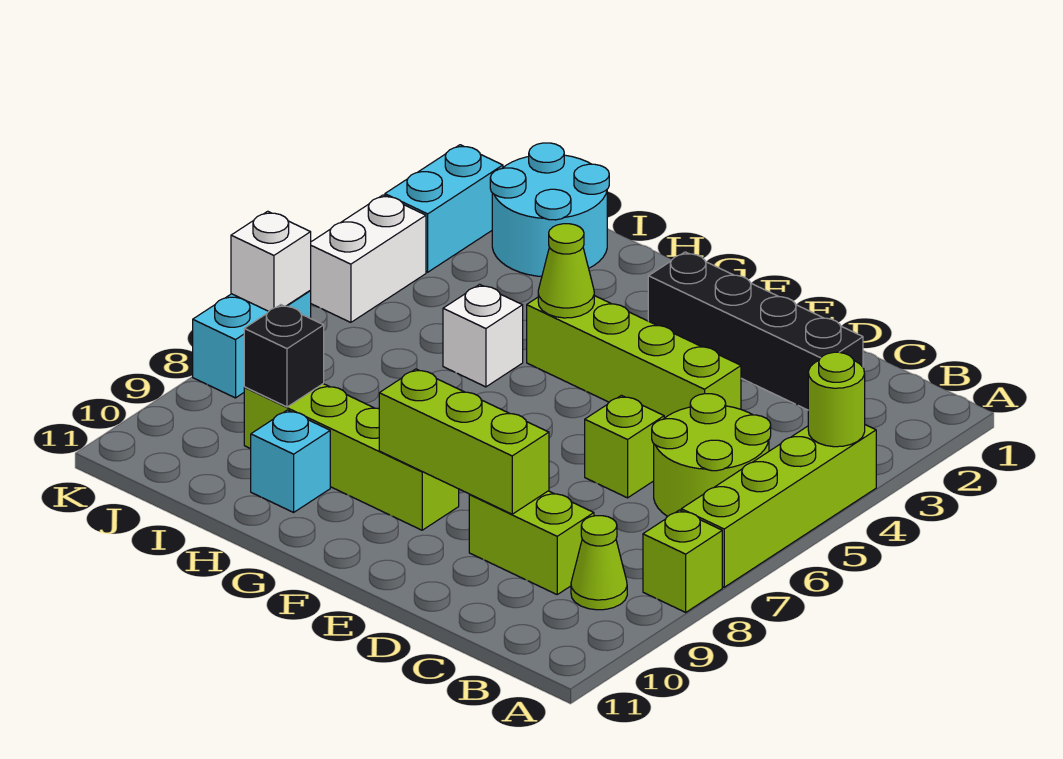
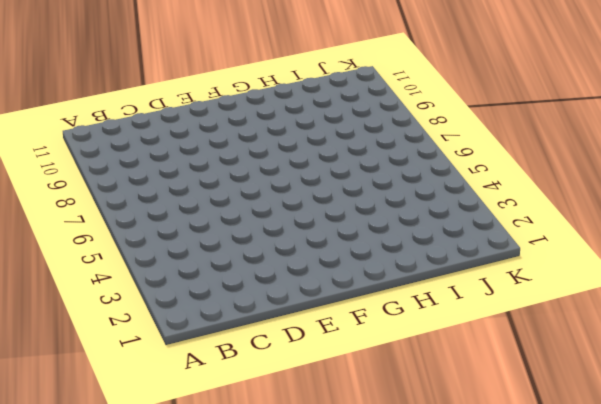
none -> lime 1x4 brick [681,425,876,587]
none -> lime 1x1 brick [643,510,722,612]
none -> lime 2x2 round brick [652,394,771,517]

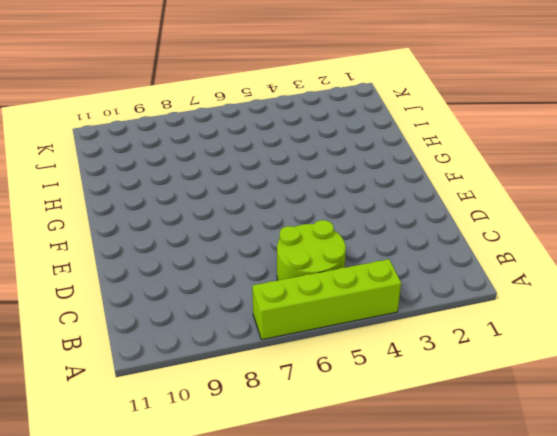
none -> lime 1x1 brick [643,510,722,612]
none -> lime 1x1 cone [571,516,627,610]
none -> black 1x4 brick [648,252,863,410]

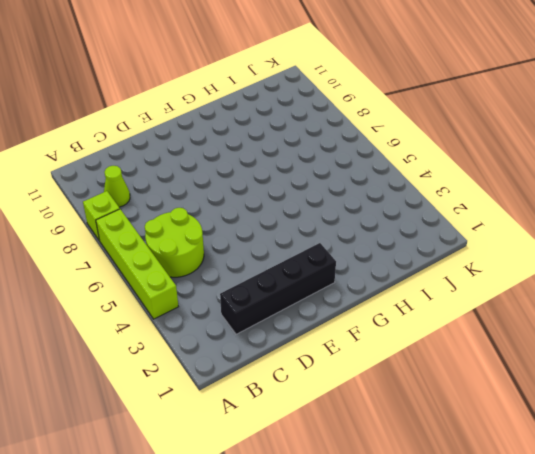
none -> lime 1x2 brick [469,491,594,594]
none -> lime 1x4 brick [527,296,741,418]
none -> lime 1x1 brick [585,395,664,498]

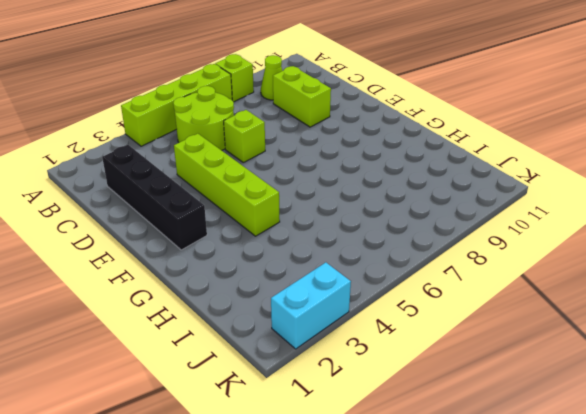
none -> lime 1x4 brick [244,384,459,530]
none -> white 1x1 brick [443,284,523,387]
none -> cyan 1x1 brick [251,410,330,512]

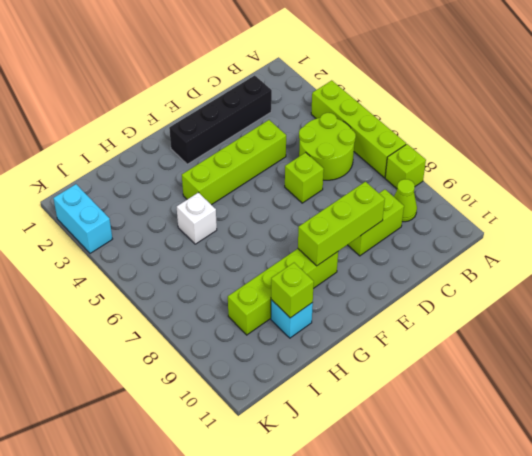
lime 1x1 brick [271,263,314,318] -> none
none -> cyan 2x2 round brick [490,143,609,277]
none -> white 1x2 brick [310,195,426,322]
none -> cyan 1x2 brick [193,291,311,398]

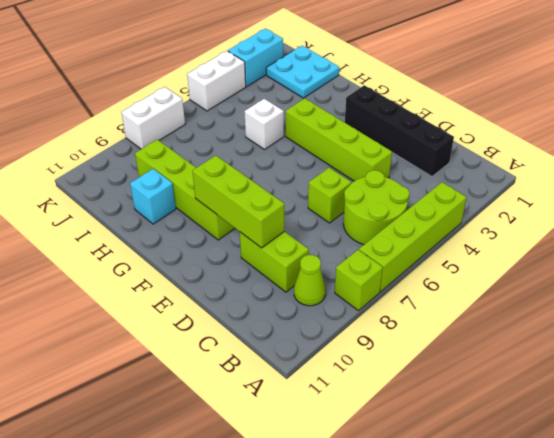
cyan 2x2 plate [266,46,339,98] -> cyan 2x2 round brick [490,143,609,277]
white 1x2 brick [121,87,185,149] -> cyan 1x2 brick [193,291,311,398]
none -> lime 1x1 round brick [808,352,865,447]
none -> lime 1x1 cone [538,224,594,318]
none -> black 1x1 brick [244,305,324,407]

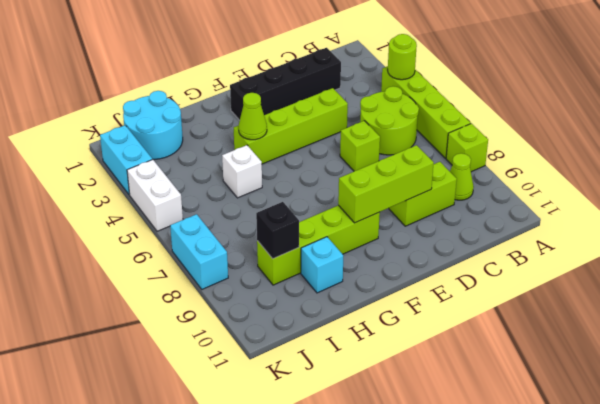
none -> white 1x1 brick [231,211,311,311]

